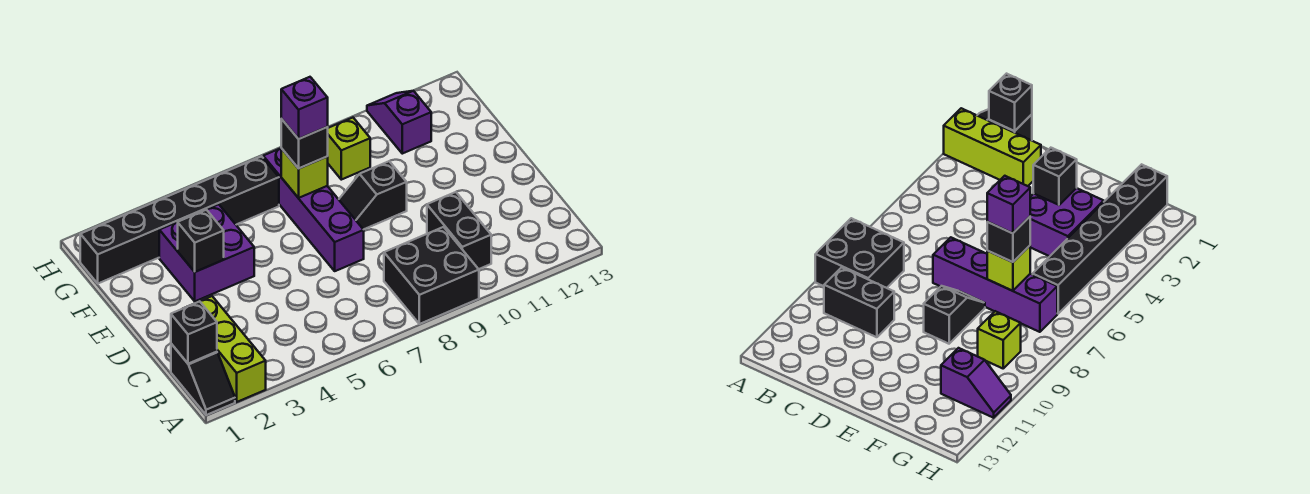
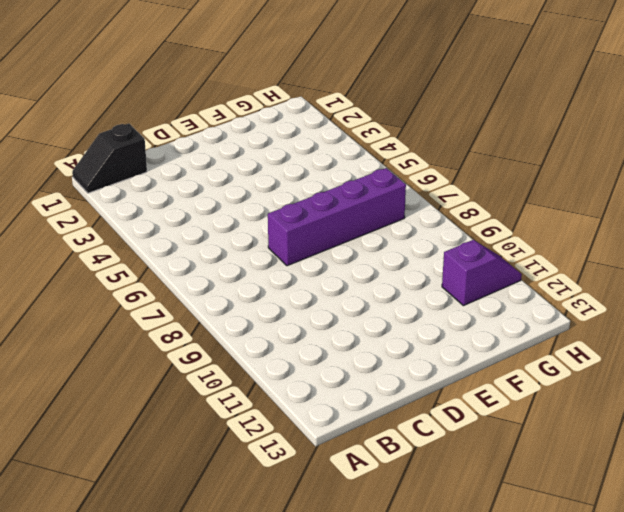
none -> lime 1x3 brick [200,296,266,402]
none -> black 2x2 brick [384,227,479,324]
none -> black 1x2 brick [427,192,491,269]

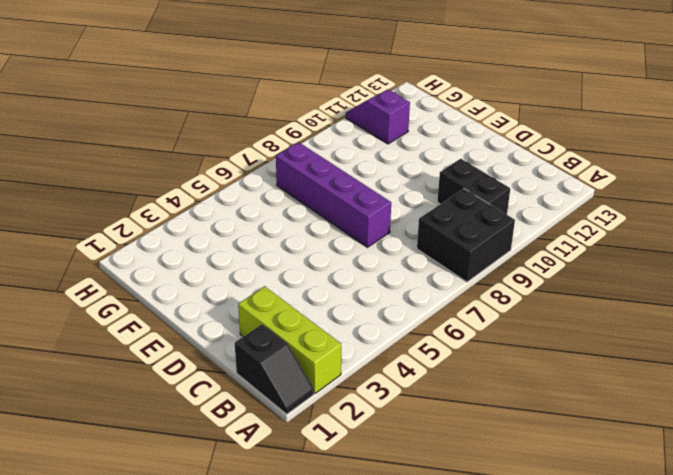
none -> purple 2x2 brick [159,204,254,301]
none -> black 1x2 slope [339,161,407,230]
none -> black 1x6 brick [80,156,279,283]

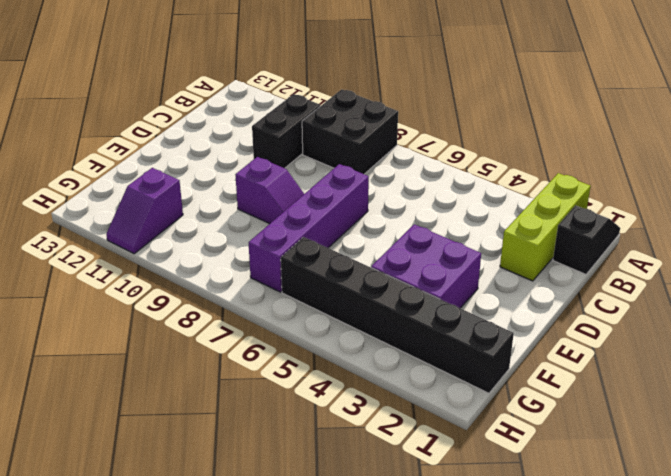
purple 1x2 slope [235,157,304,224] -> black 1x2 slope [339,161,407,230]
none -> lime 1x1 brick [327,118,370,180]
none -> black 1x1 brick [171,301,217,364]
none -> black 1x1 brick [178,210,224,272]

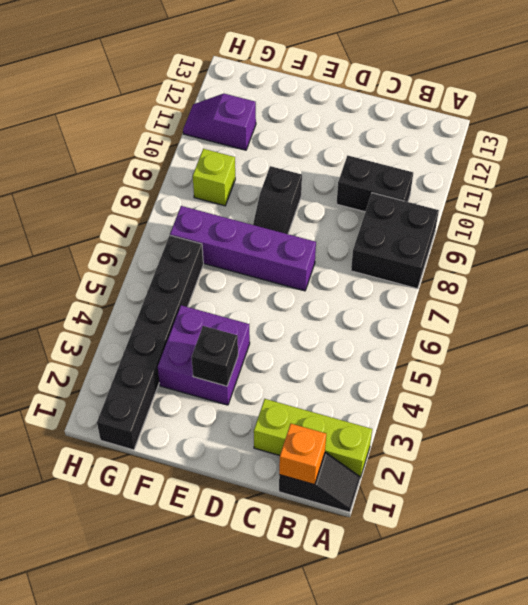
orange 1x1 brick [279,424,326,485] -> black 1x1 brick [171,301,217,364]
none -> lime 1x1 brick [281,148,328,198]
none -> black 1x1 brick [281,119,328,169]
none -> purple 1x1 brick [281,77,328,139]

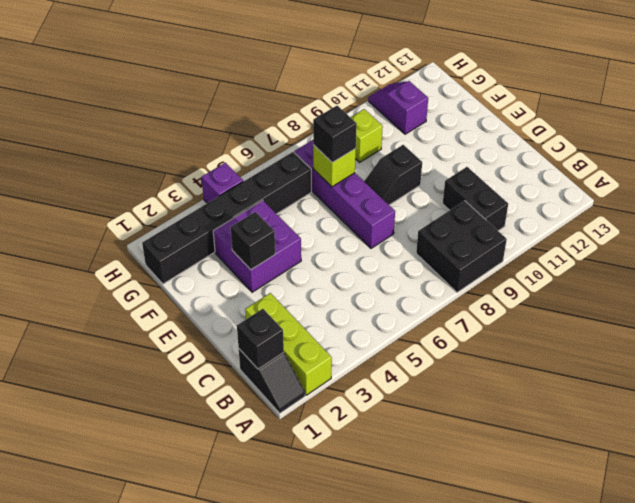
purple 1x1 brick [202,163,243,203] -> purple 1x1 brick moved to [281,77,328,139]

